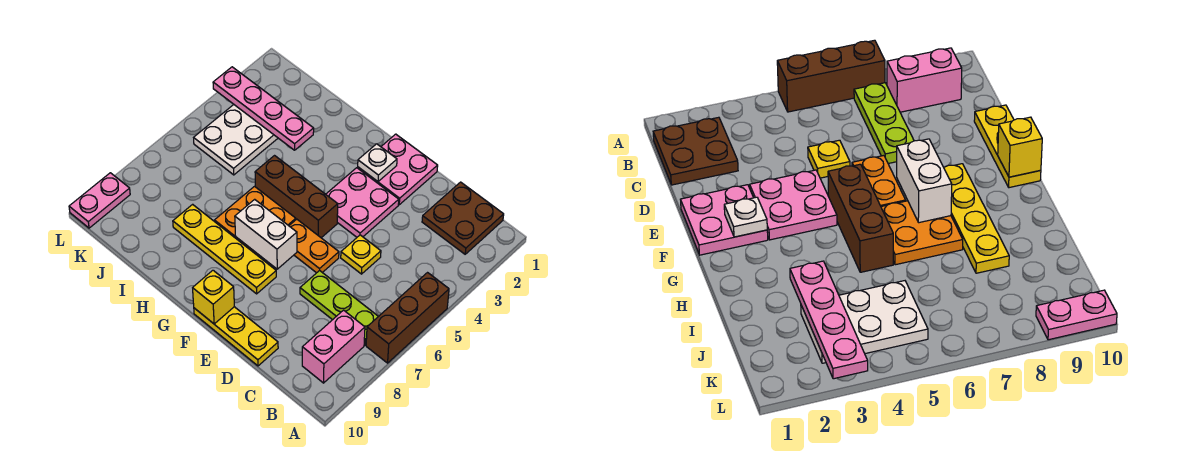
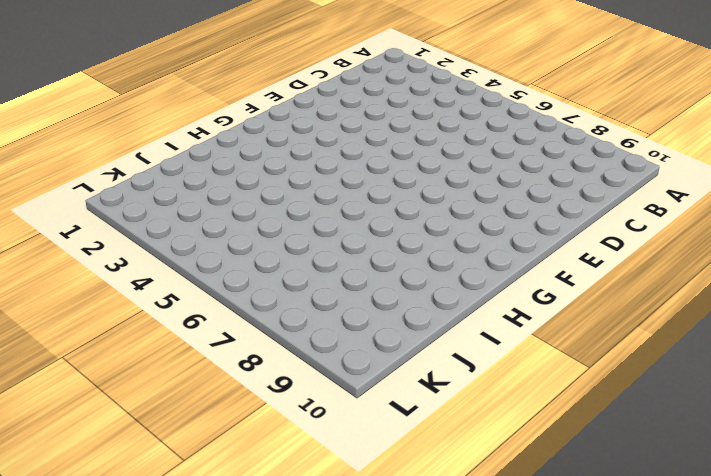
none -> brown 1x3 brick [366,273,449,363]
none -> brown 2x2 plate [422,182,504,254]
none -> lime 1x3 plate [300,270,379,345]

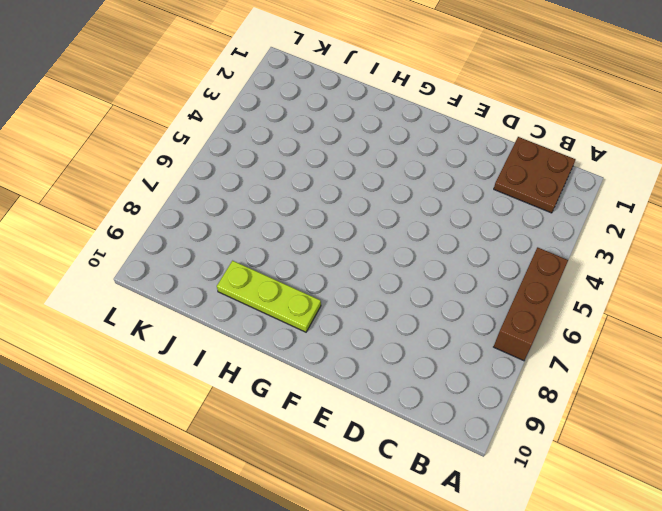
lime 1x3 plate [217,261,321,332] -> lime 1x3 plate moved to [300,270,379,345]
none -> pink 1x2 brick [302,310,365,383]
none -> yellow 1x1 plate [341,235,381,274]
none -> yellow 1x3 plate [194,307,278,366]

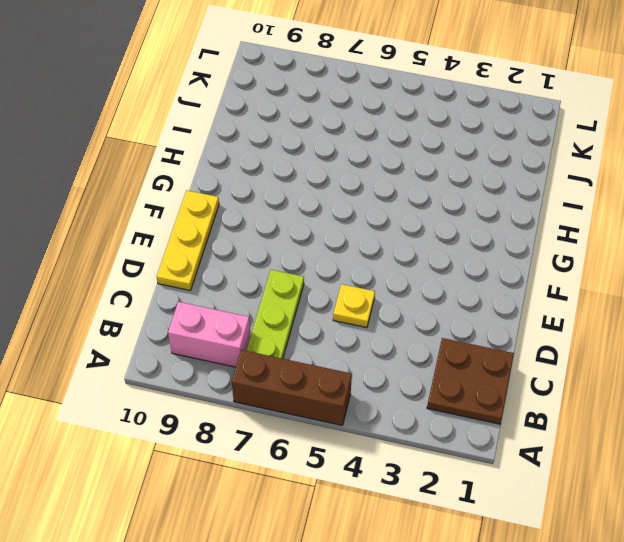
none -> pink 2x2 plate [358,134,438,205]
none -> pink 2x2 plate [326,168,399,237]
none -> orange 1x2 plate [289,219,339,273]

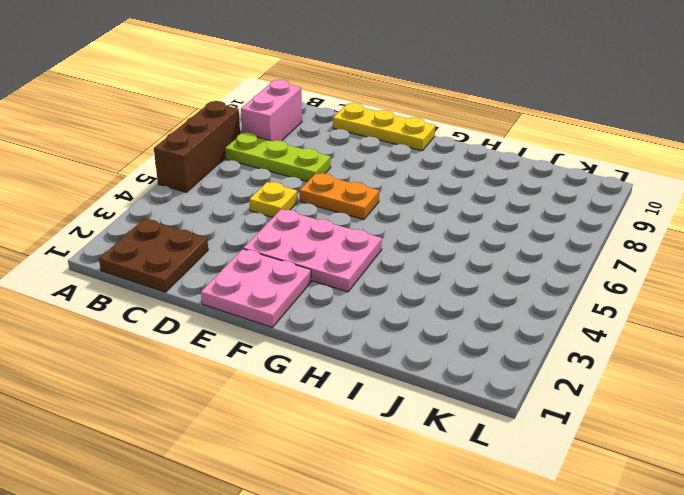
pink 2x3 plate [244,209,382,292] -> pink 2x2 plate [326,168,399,237]
none -> brown 1x3 brick [255,156,338,238]
none -> yellow 1x4 plate [173,204,276,294]
none -> orange 2x2 plate [214,187,296,256]

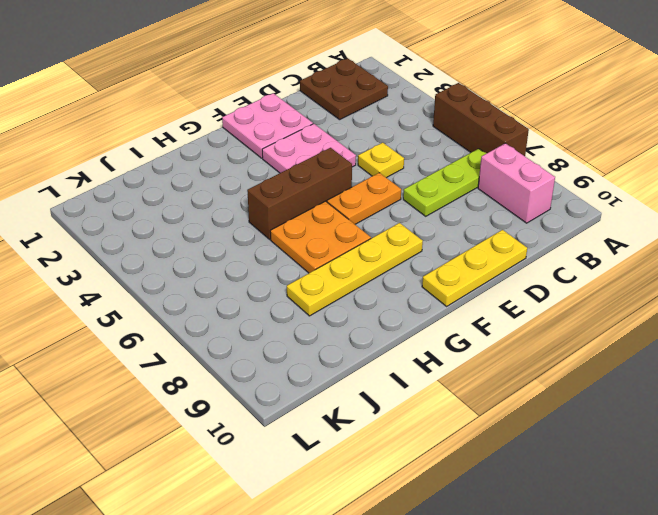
none -> white 2x3 plate [194,105,278,175]
none -> pink 1x2 plate [69,173,130,228]
none -> white 1x1 plate [358,144,397,182]

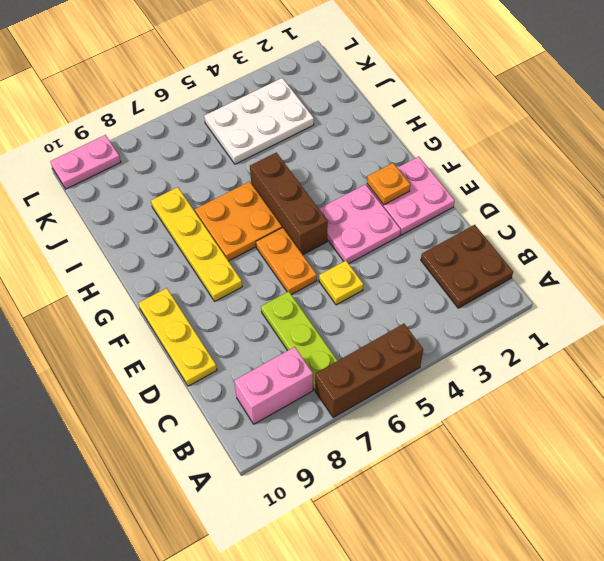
orange 1x1 plate [367,163,410,205] -> white 1x1 plate [358,144,397,182]
none -> white 1x2 brick [235,199,297,269]
none -> yellow 1x1 brick [193,270,234,324]
none -> pink 1x4 plate [213,67,314,150]

